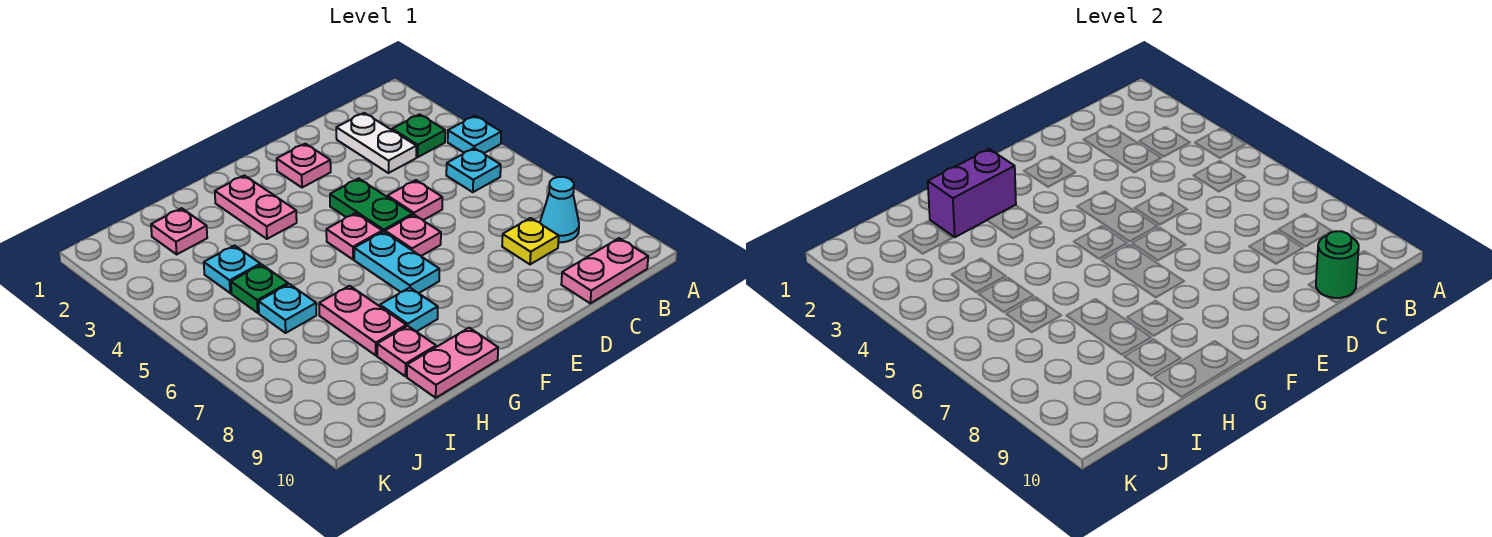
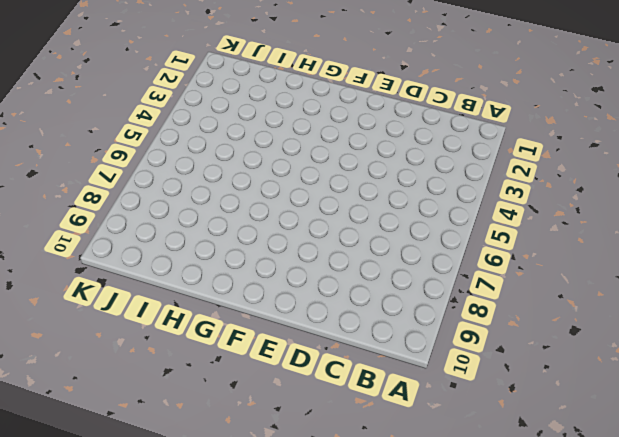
none -> cyan 1x1 plate [448,116,501,153]
none -> green 1x1 plate [392,114,445,157]
none -> cyan 1x1 plate [446,148,501,192]

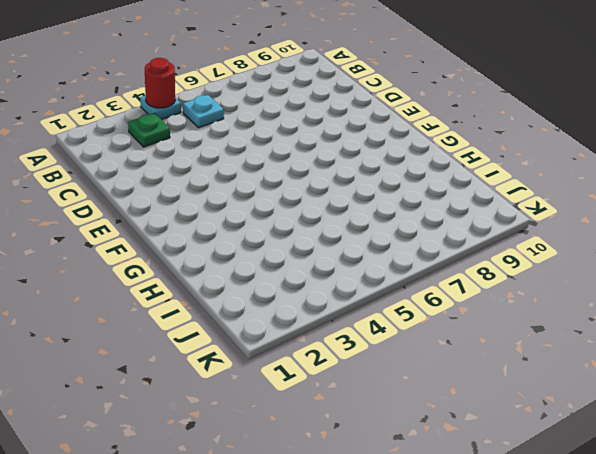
red 1x1 round brick [145,58,175,108] -> none
none -> cyan 1x1 cone [540,177,579,242]
none -> pink 1x2 plate [561,238,648,303]
none -> white 1x2 plate [336,113,416,173]

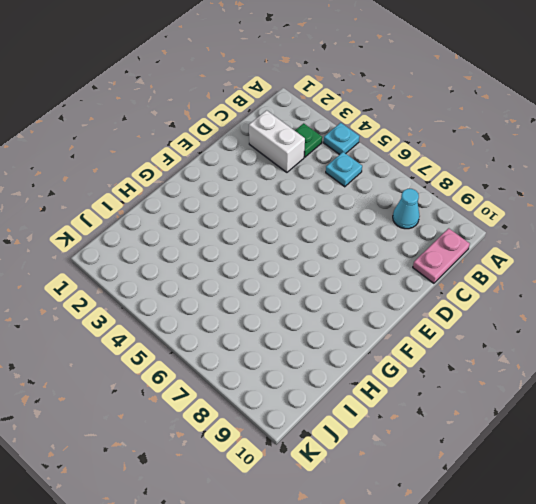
white 1x2 brick [249,110,305,172] -> white 1x2 plate [336,113,416,173]
none -> yellow 1x1 plate [502,218,559,264]
none -> pink 1x1 plate [387,180,442,220]
none -> pink 1x1 plate [277,144,331,188]

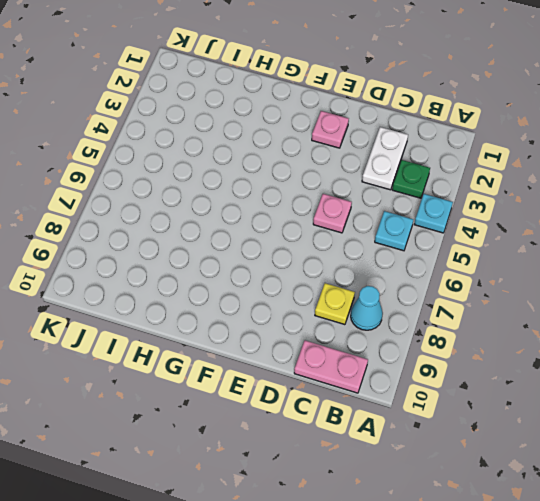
none -> green 1x2 plate [330,178,413,232]
none -> pink 1x1 plate [385,215,441,256]
none -> pink 1x1 plate [326,213,382,259]

